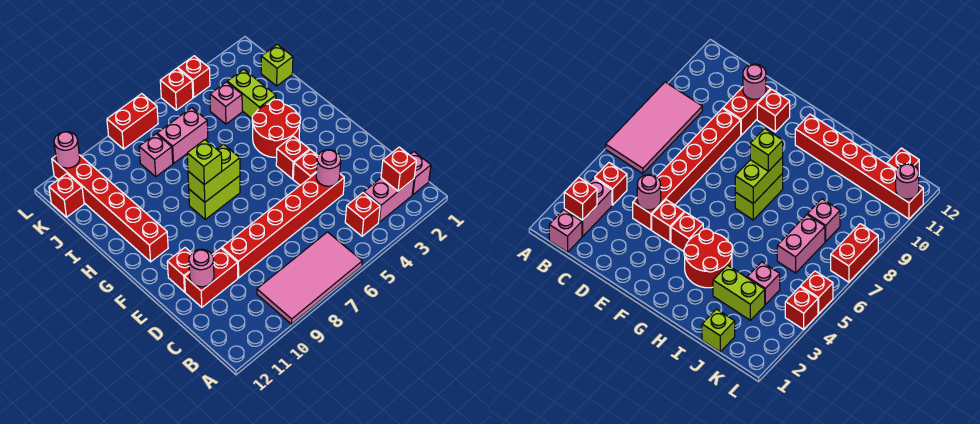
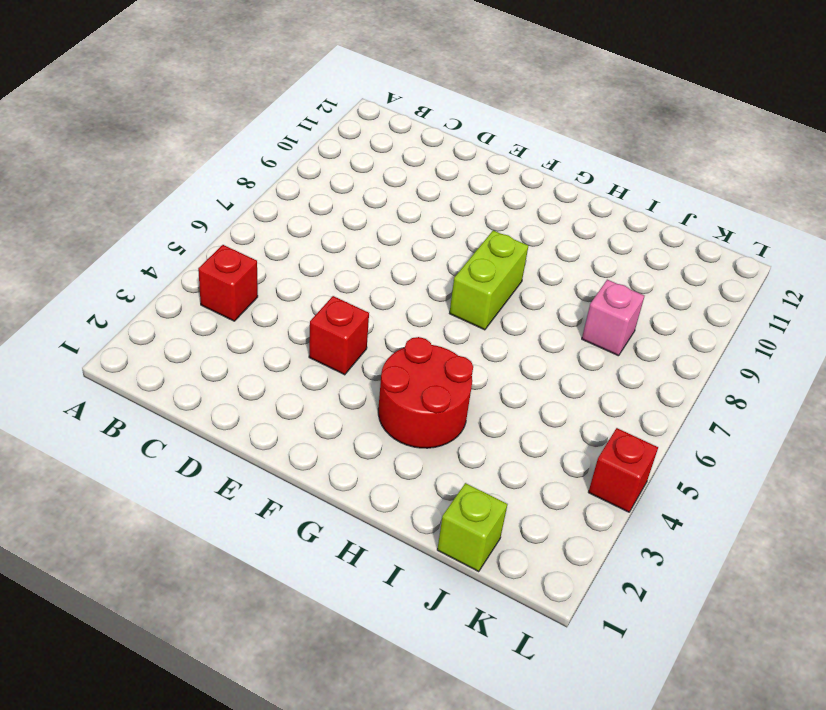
none -> pink 2x4 tile [257,232,362,324]
none -> pink 1x1 brick [410,152,431,195]
none -> pink 1x2 brick [364,178,414,222]

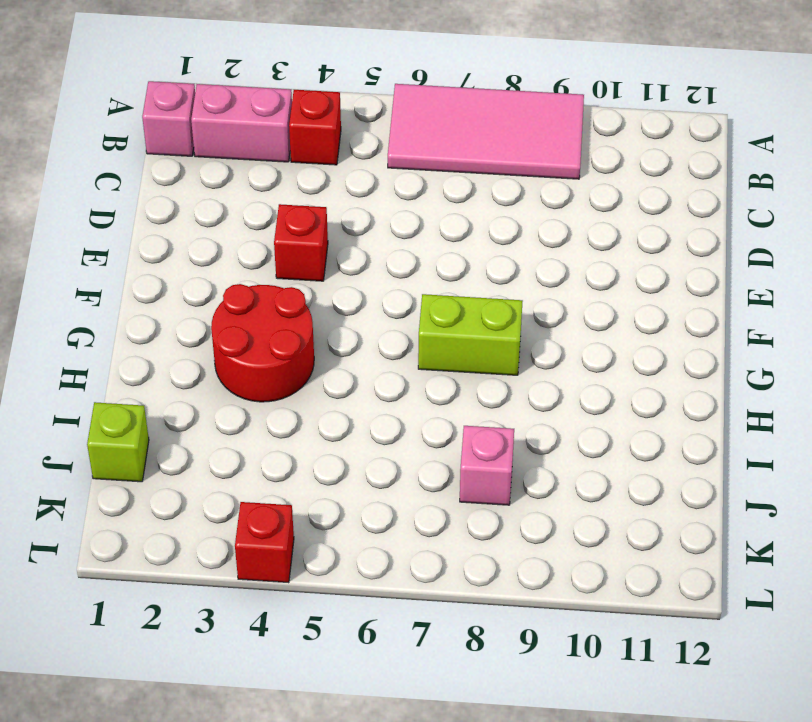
none -> red 1x6 brick [222,173,344,278]
none -> red 1x2 brick [185,248,238,307]
none -> red 1x1 brick [167,248,192,292]

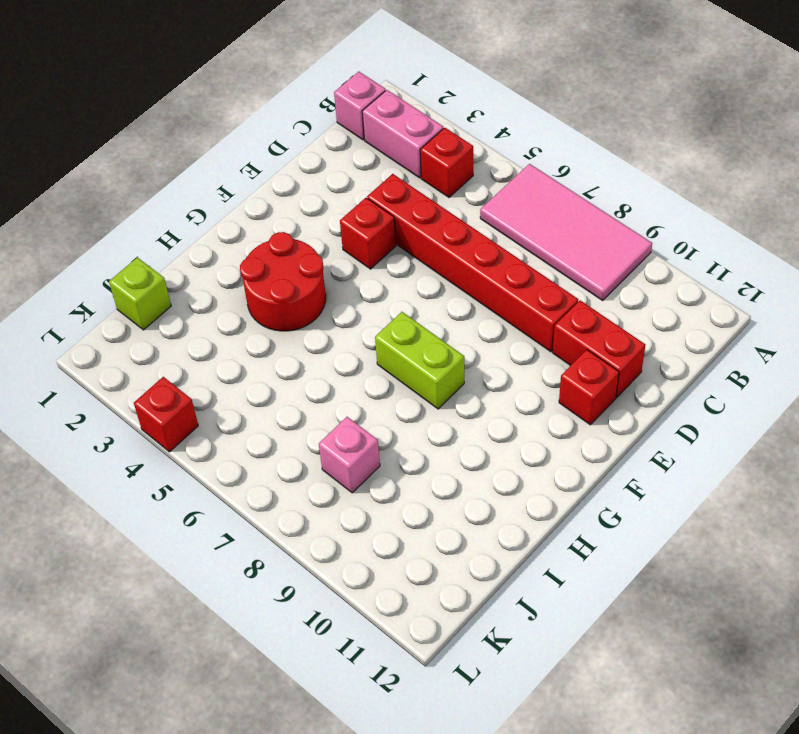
none -> red 1x1 brick [276,136,310,179]
none -> red 1x6 brick [52,156,168,262]
none -> lime 1x2 brick [227,69,276,118]

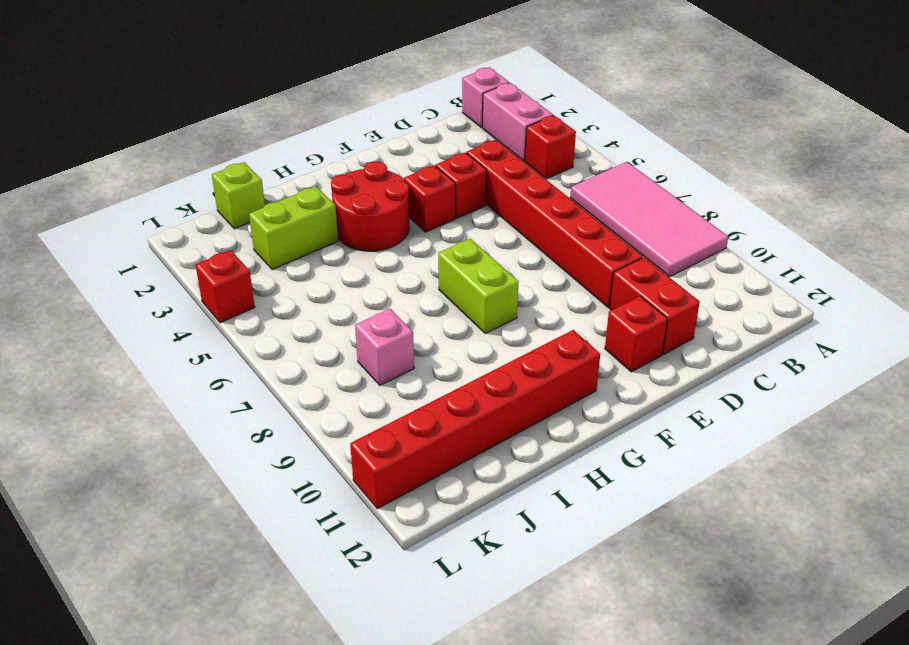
none -> pink 1x1 brick [210,82,242,124]
none -> pink 1x2 brick [157,108,208,163]
none -> red 1x1 brick [49,174,84,217]

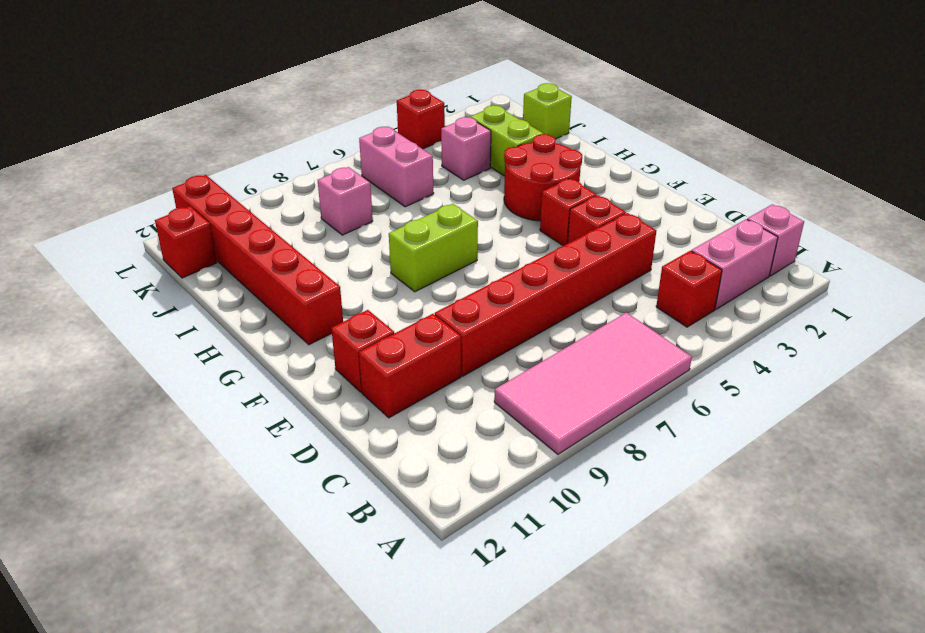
pink 1x2 brick [359,127,434,207] -> pink 1x2 brick turned to [157,108,208,163]
none -> red 1x1 brick [160,68,193,110]
none -> red 1x2 brick [107,94,158,149]
none -> red 1x1 brick [381,147,416,191]

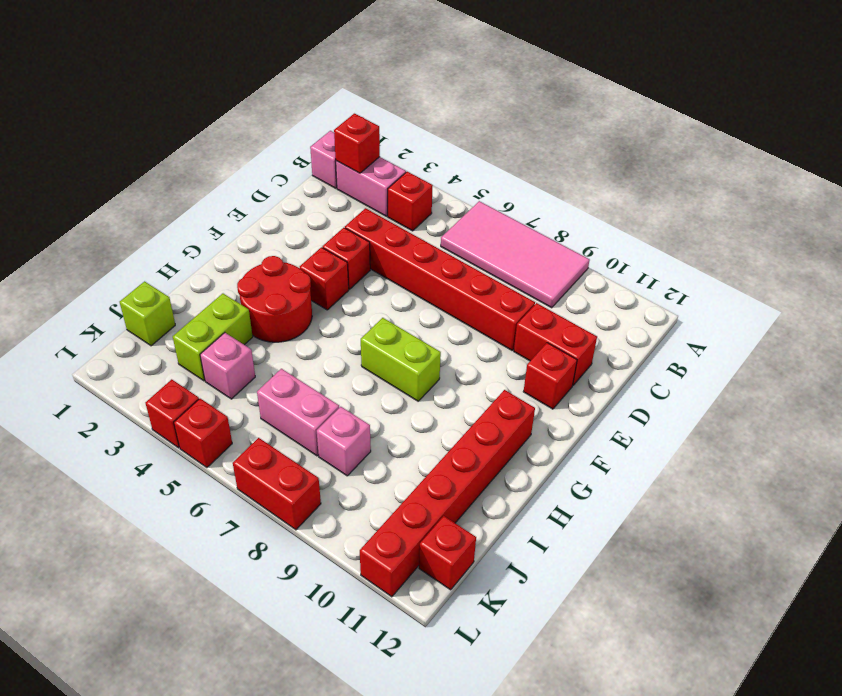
none -> pink 1x1 round brick [316,150,341,186]
none -> pink 1x1 round brick [189,249,214,287]
none -> lime 1x2 brick [188,144,240,202]

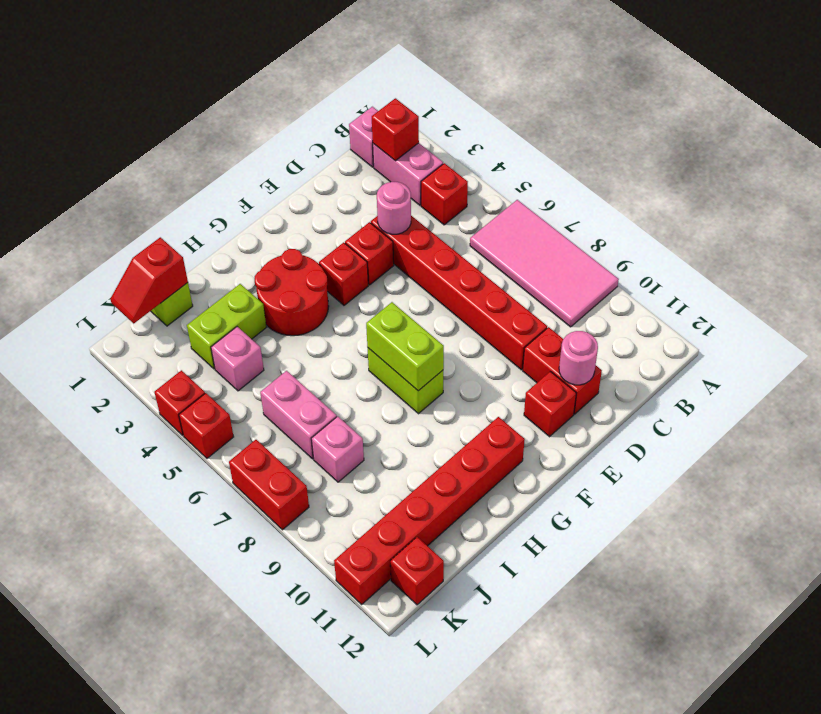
red 1x2 slope [110,237,188,323] -> none
none -> pink 1x1 round brick [54,132,80,168]
none -> lime 1x1 brick [187,140,222,185]

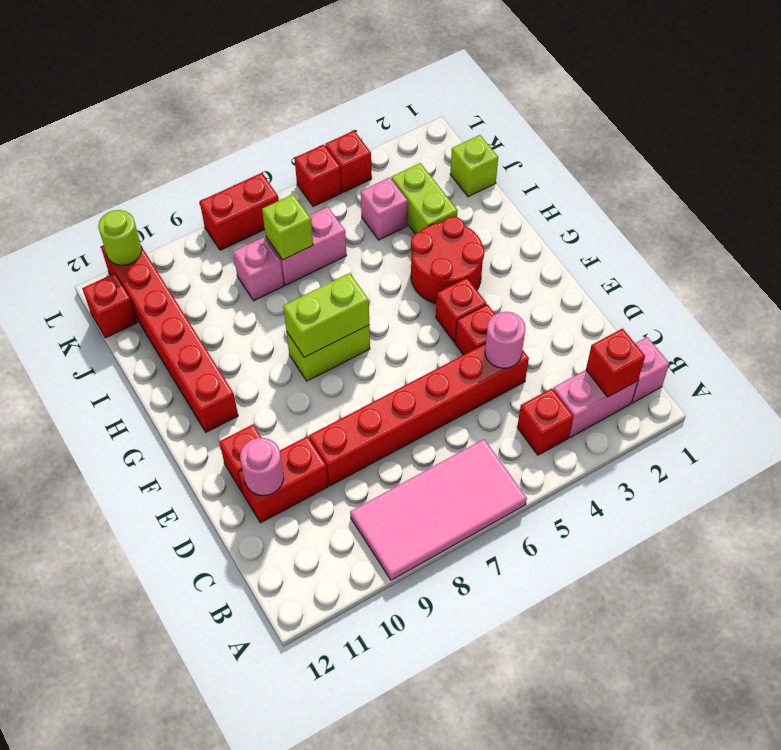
lime 1x1 brick [262,194,313,260] -> lime 1x1 brick moved to [187,140,222,185]
lime 1x1 round brick [98,210,142,265] -> pink 1x1 round brick [54,132,80,168]

